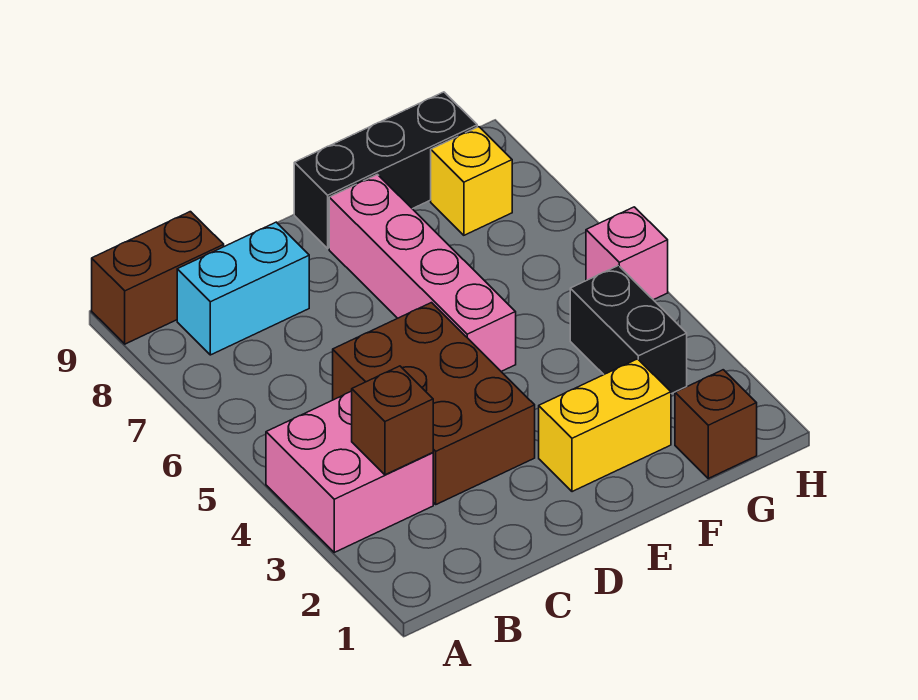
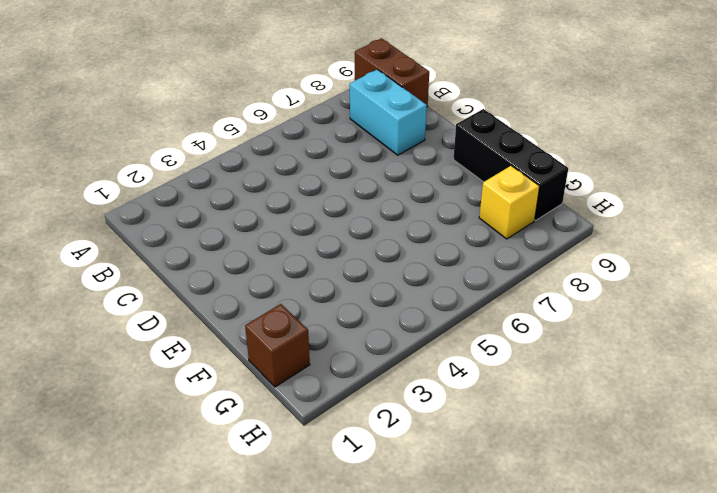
none -> pink 2x2 brick [266,392,433,552]
none -> brown 2x3 brick [333,303,535,504]
none -> yellow 1x2 brick [539,359,671,492]

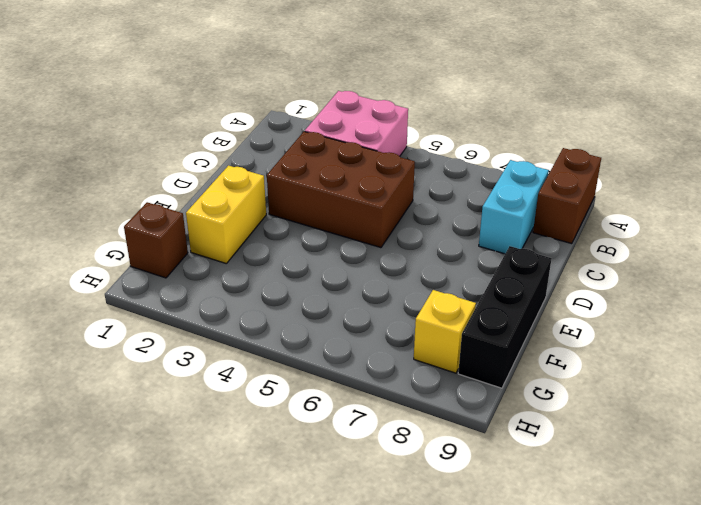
none -> pink 1x4 brick [329,175,516,371]
none -> black 1x2 brick [570,266,687,394]
none -> pink 1x1 brick [586,207,668,300]

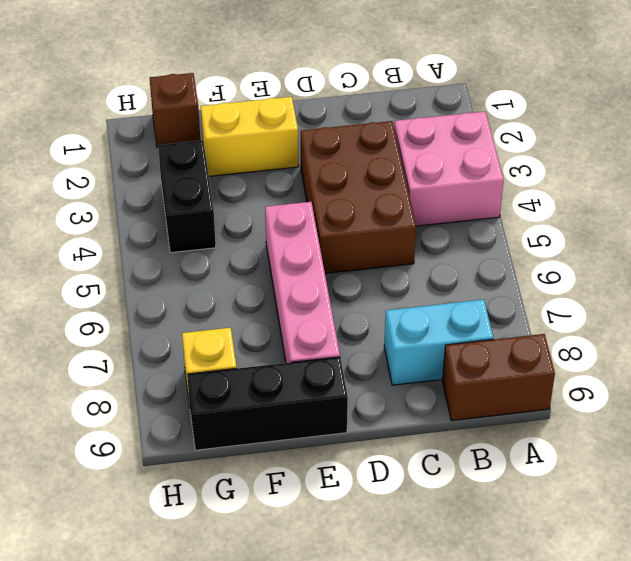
none -> pink 1x1 brick [586,207,668,300]
none -> brown 1x1 brick [351,366,433,475]

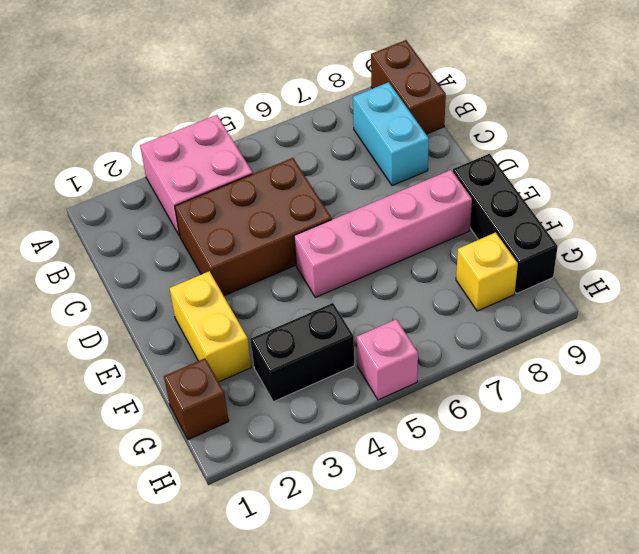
none -> brown 1x1 brick [351,366,433,475]

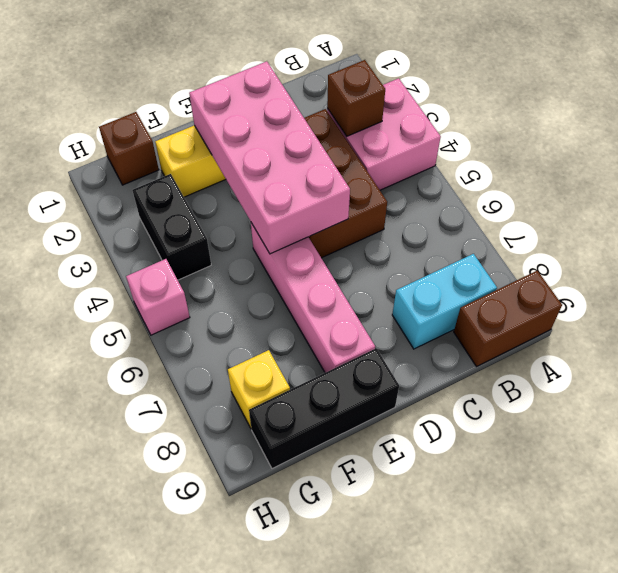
pink 2x4 brick [189,61,350,254] -> none

